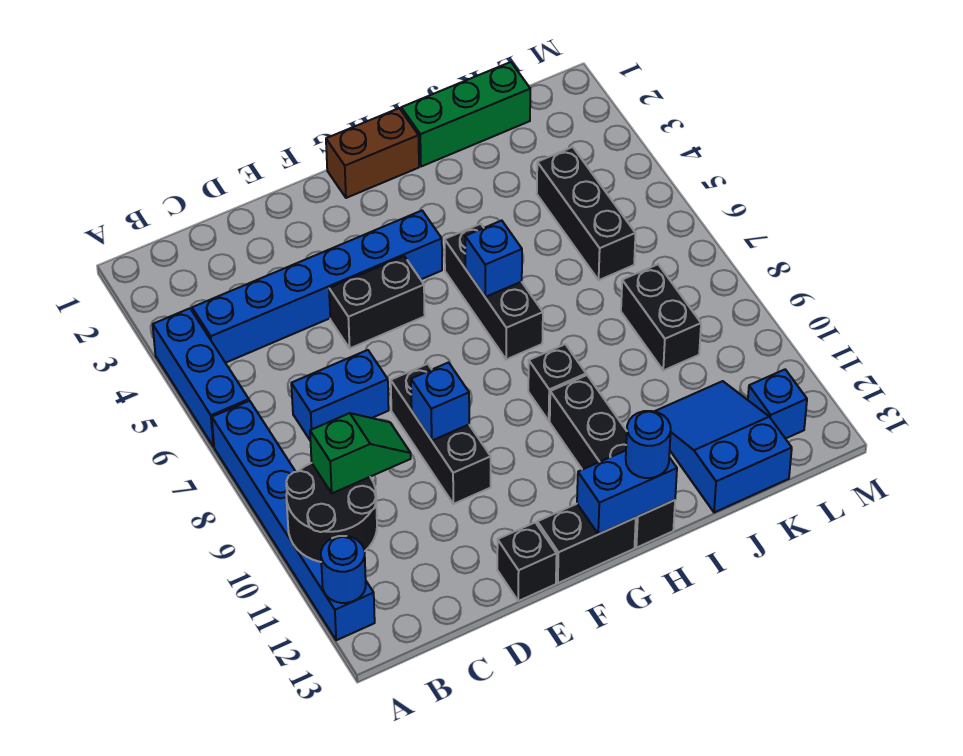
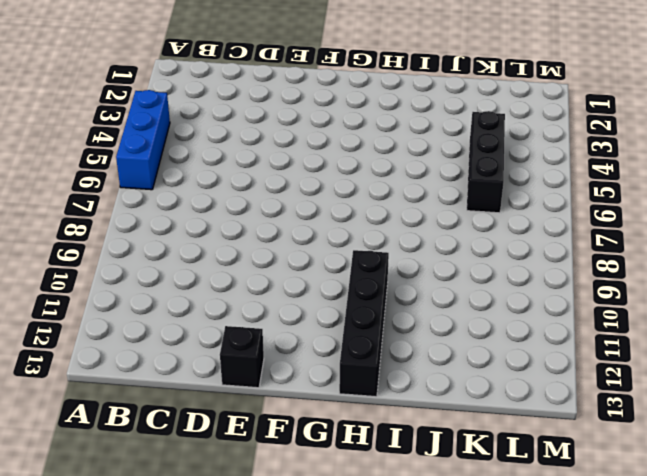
none -> blue 1x6 brick [212,401,375,640]
none -> blue 1x6 brick [192,211,442,363]
none -> blue 1x2 brick [291,350,389,440]

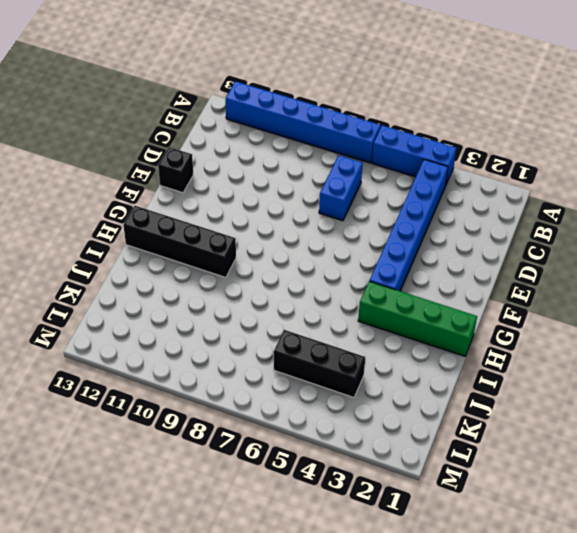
green 1x4 brick [358,281,477,356] -> brown 1x2 brick [326,108,419,198]
none -> black 1x2 brick [329,256,425,348]
none -> black 1x3 brick [391,364,491,504]
none -> black 1x2 brick [537,504,636,583]

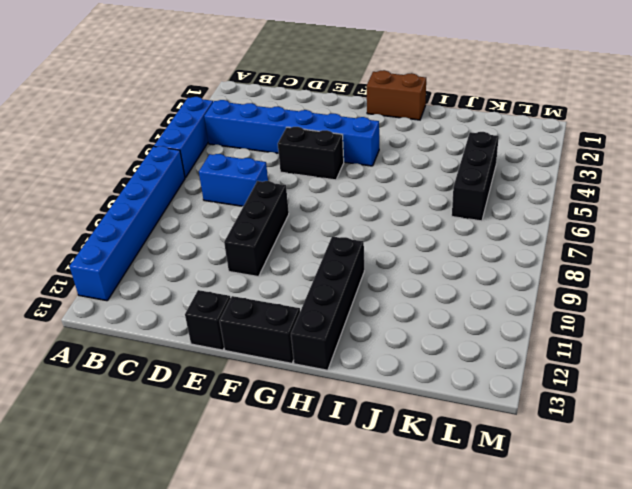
none -> black 1x3 brick [445,224,543,360]
none -> black 1x1 brick [528,344,586,421]
none -> green 1x3 brick [401,62,530,167]

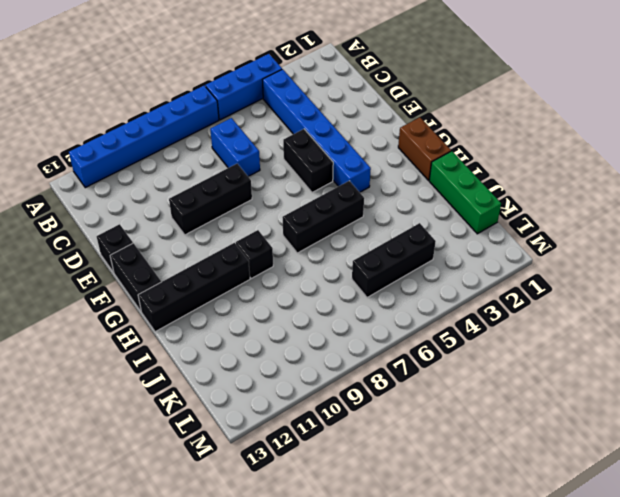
none -> blue 2x3 slope [654,381,792,513]
none -> black 1x2 brick [621,264,701,370]
none -> blue 1x1 brick [748,370,807,439]

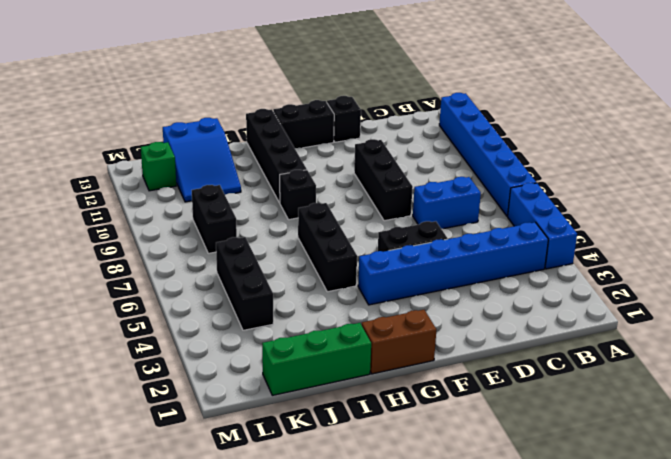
green 1x1 brick [141,142,176,191] -> blue 1x1 brick [748,370,807,439]
none -> black 2x2 round brick [286,463,377,562]
none -> blue 1x1 round brick [321,536,366,603]
none -> blue 1x1 brick [411,363,469,440]

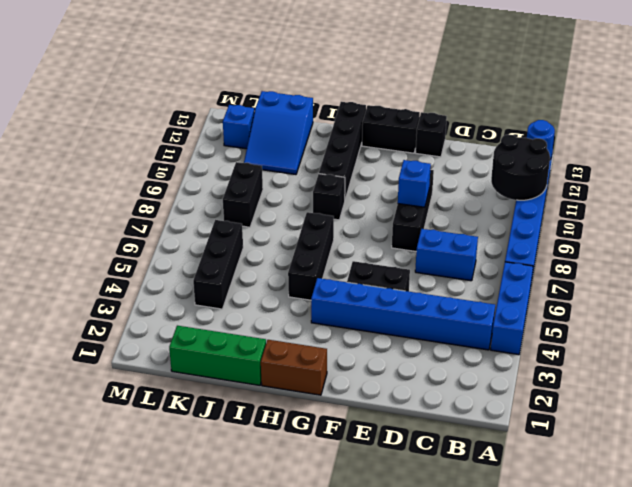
none -> blue 1x2 brick [577,451,677,534]
none -> blue 1x1 brick [465,221,522,297]
none -> green 1x2 slope [310,413,411,493]

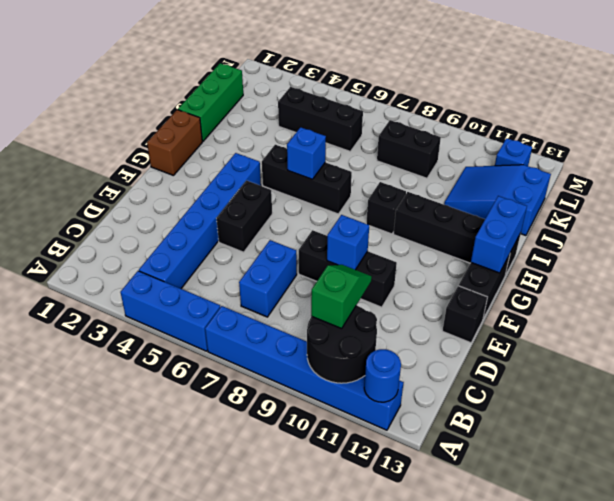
none -> blue 1x1 round brick [626,411,671,478]

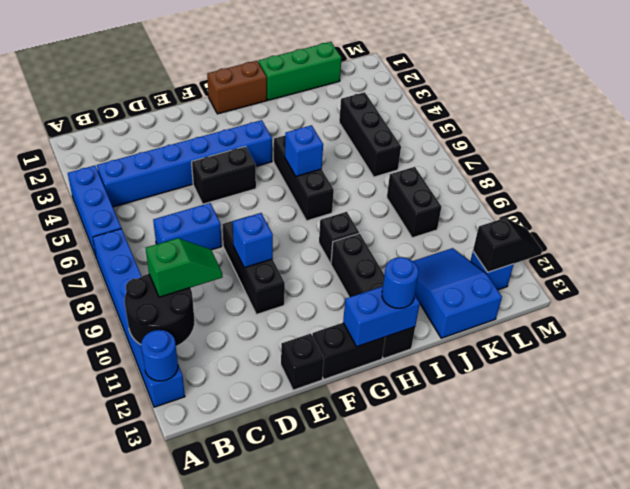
black 1x2 slope [473,218,542,272] -> none

